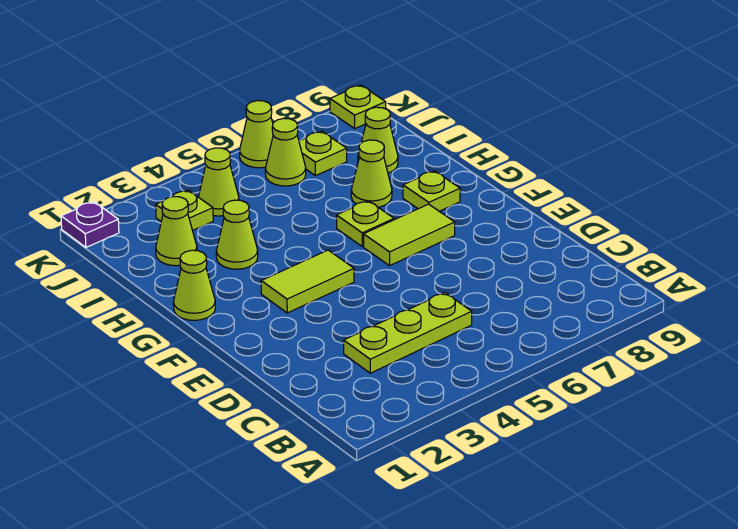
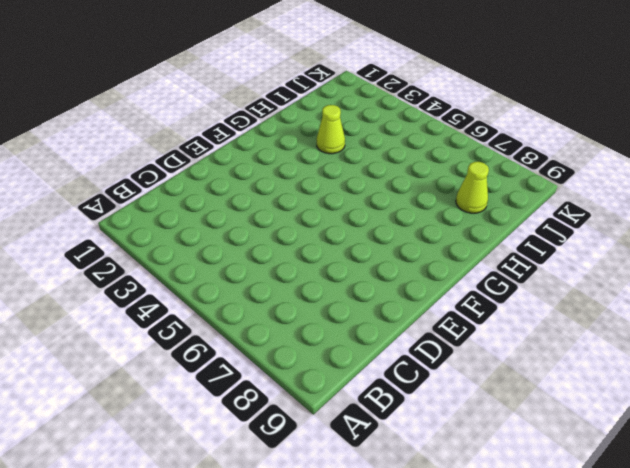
none -> lime 1x3 plate [344,293,472,373]
none -> lime 1x2 tile [261,250,354,313]
none -> lime 1x2 tile [364,204,455,266]

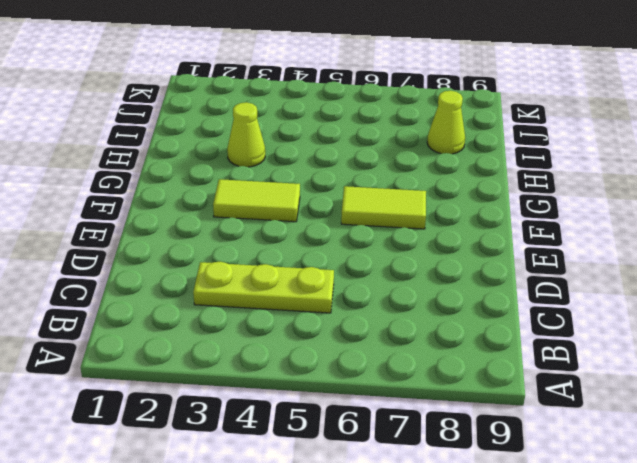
none -> lime 1x1 cone [173,250,215,320]
none -> lime 1x1 plate [337,201,394,246]
none -> lime 1x1 plate [403,171,460,211]

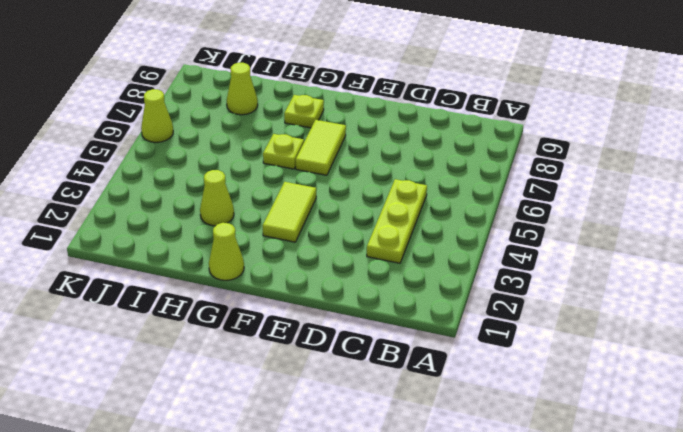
none -> lime 1x1 cone [351,140,392,207]
none -> lime 1x1 cone [156,197,197,266]
none -> lime 1x1 plate [156,190,213,231]

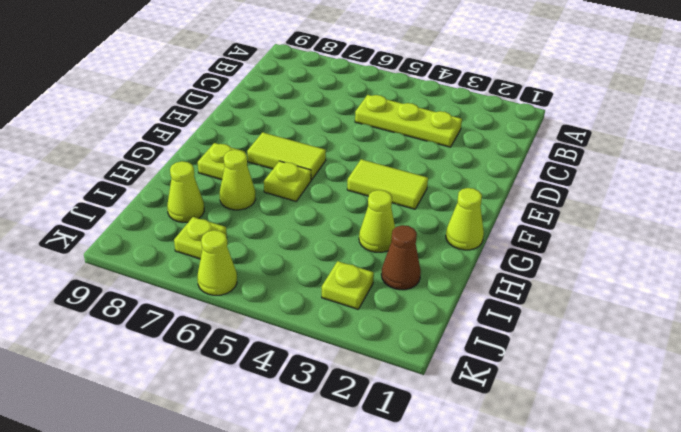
brown 1x1 cone [381,225,421,290] -> lime 1x1 cone [156,197,197,266]
none -> lime 1x1 cone [199,148,239,216]
none -> lime 1x1 cone [265,118,306,186]
none -> purple 1x1 plate [61,202,119,247]

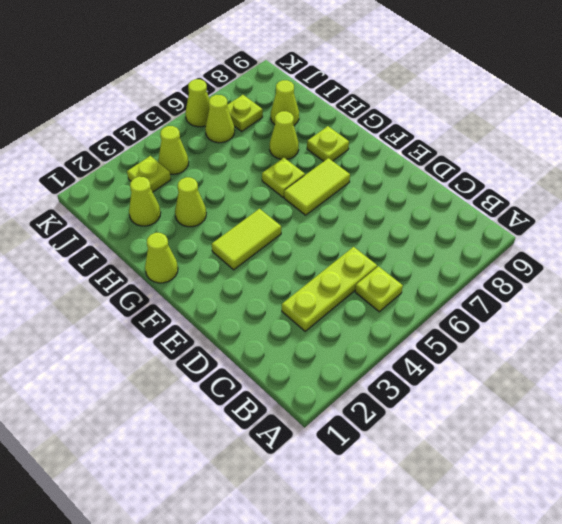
lime 1x1 plate [355,266,403,312] -> lime 1x1 plate moved to [330,85,386,128]
none -> purple 1x1 plate [61,202,119,247]

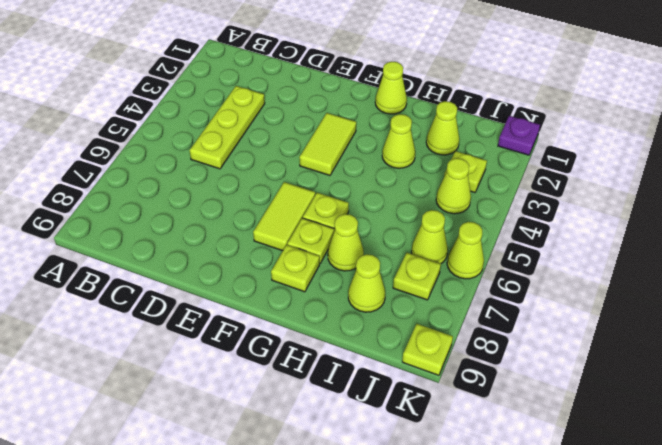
lime 1x1 plate [287,218,335,263] -> none

